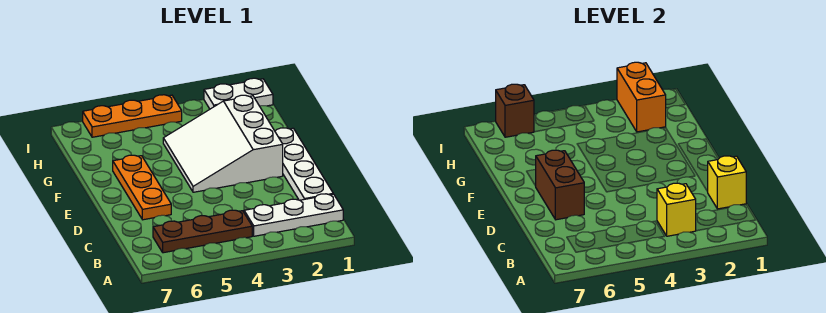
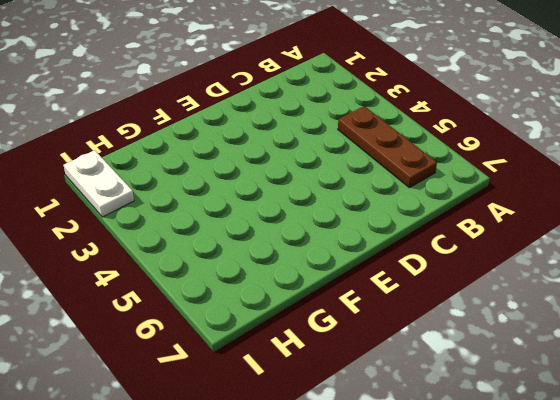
none -> white 1x3 plate [244,194,343,236]
none -> white 1x4 plate [275,128,333,200]
none -> orange 1x3 plate [113,155,171,220]

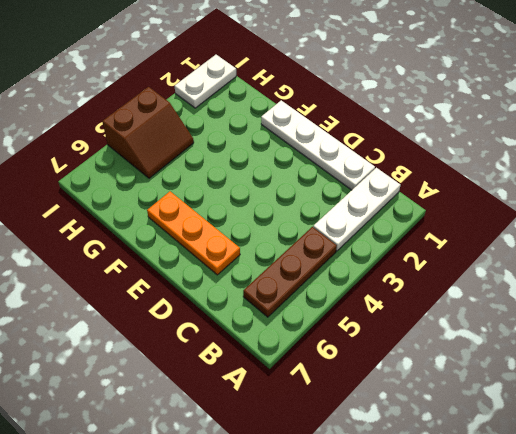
brown 2x2 slope [102,87,194,178] -> orange 1x3 plate [83,95,182,137]
none -> white 3x3 slope [163,95,283,192]
none -> yellow 1x1 brick [657,183,696,236]
none -> yellow 1x1 brick [707,156,746,209]

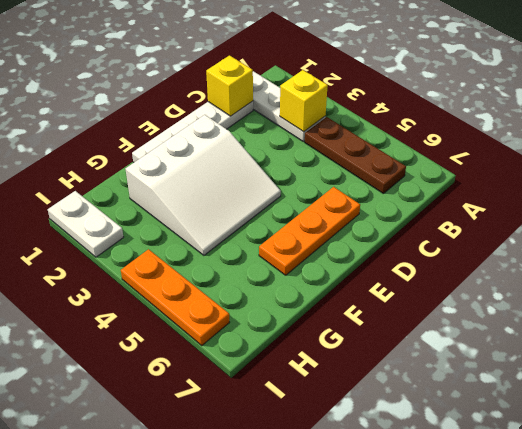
none -> brown 1x2 brick [536,150,584,220]
none -> orange 1x2 brick [617,62,666,132]
none -> brown 1x1 brick [496,84,534,137]

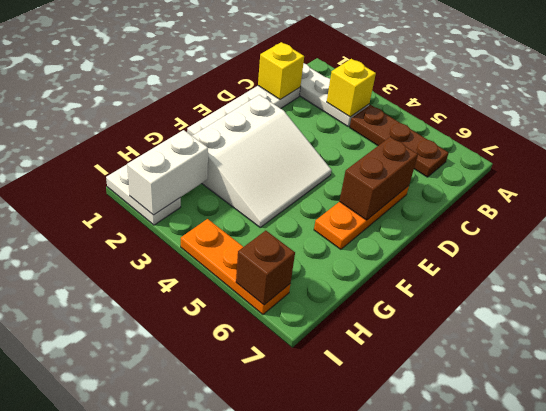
white 1x2 brick [127,130,208,215] -> orange 1x2 brick [617,62,666,132]

